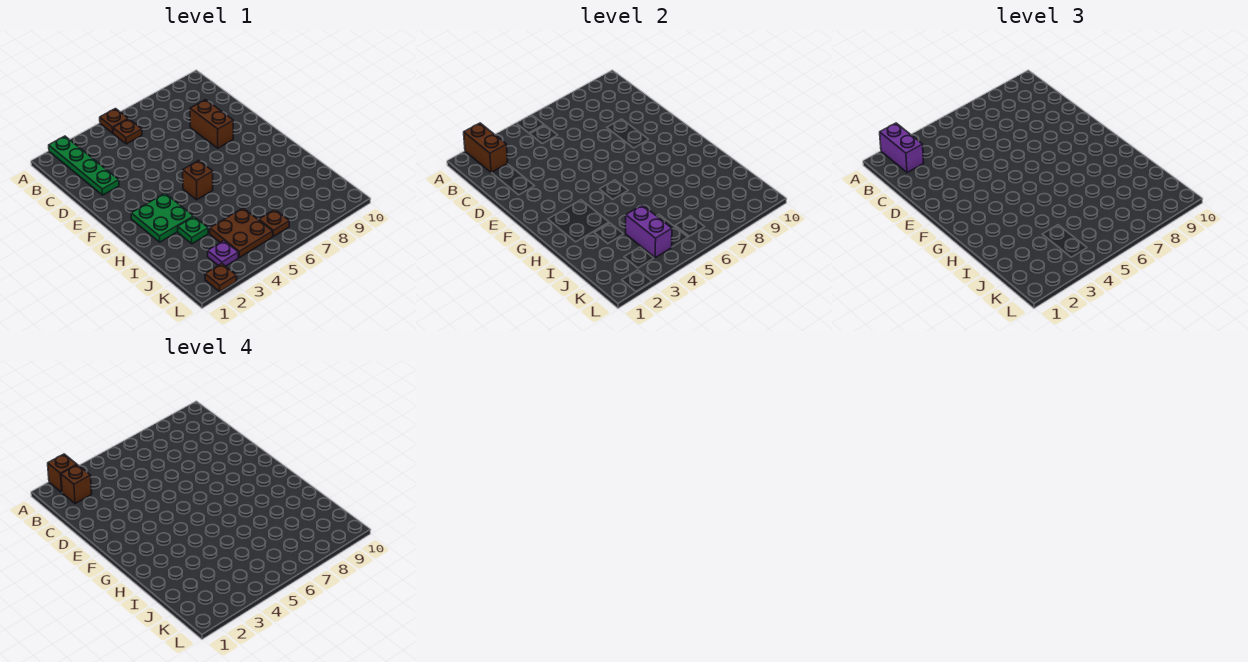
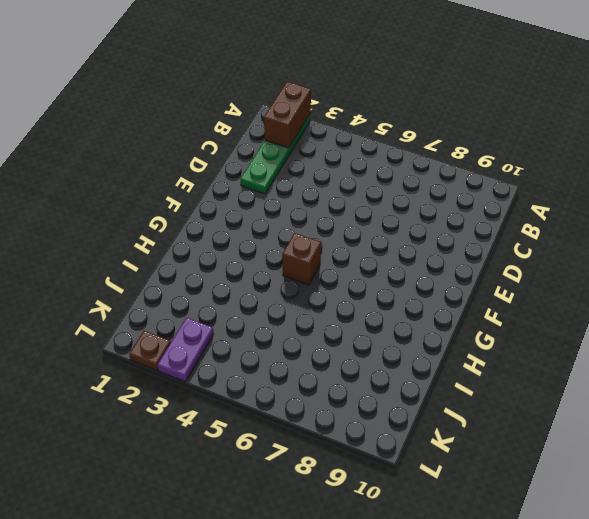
purple 1x2 plate [158,318,214,381] -> purple 1x1 plate [208,241,239,266]
none -> brown 1x1 plate [100,109,128,133]
none -> brown 1x1 plate [113,119,142,144]
none -> brown 1x2 brick [190,100,233,148]

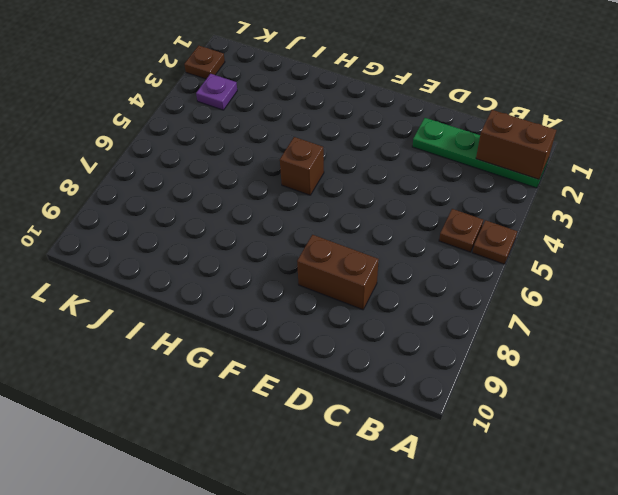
none -> green 2x2 plate [131,193,193,242]
none -> green 1x1 plate [178,217,208,244]
none -> brown 2x2 plate [210,208,273,258]

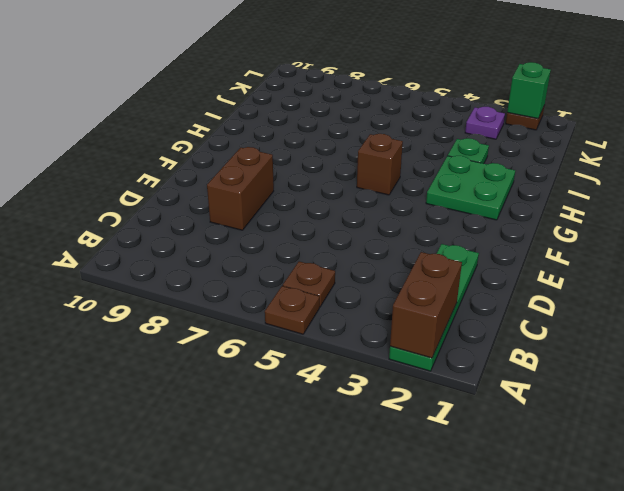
green 1x1 brick [507,62,551,118] -> none
none -> brown 2x2 plate [210,208,273,258]
none -> brown 1x1 plate [259,210,289,236]
none -> purple 1x2 brick [626,205,672,258]

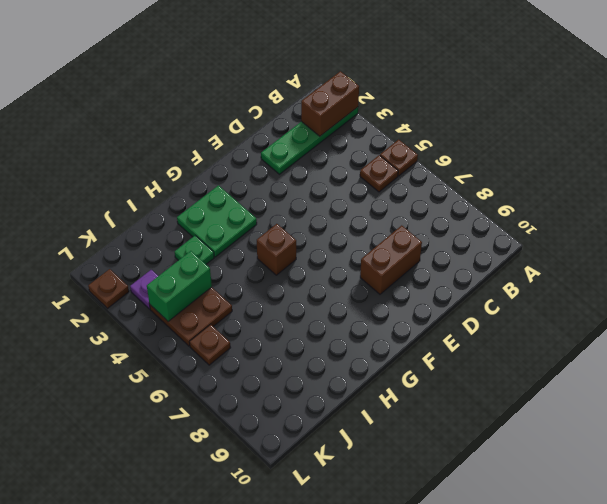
green 1x2 brick [147,251,212,322] -> purple 1x2 brick [626,205,672,258]
none -> purple 1x2 brick [880,123,923,173]
none -> brown 1x1 brick [48,454,77,492]
none -> brown 1x1 brick [61,465,91,504]

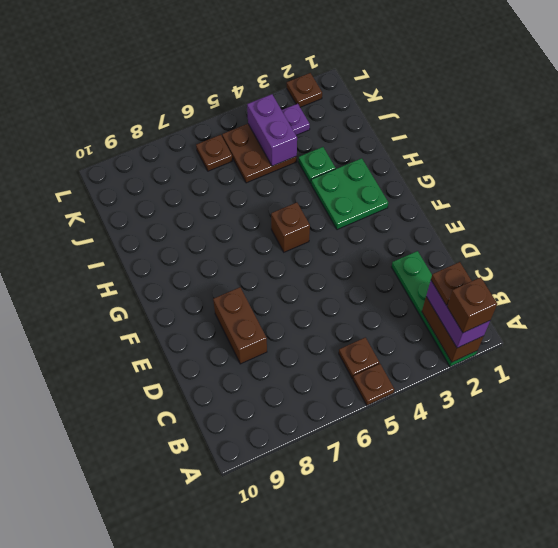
brown 1x1 plate [431,262,471,305] -> brown 1x1 brick [61,465,91,504]

